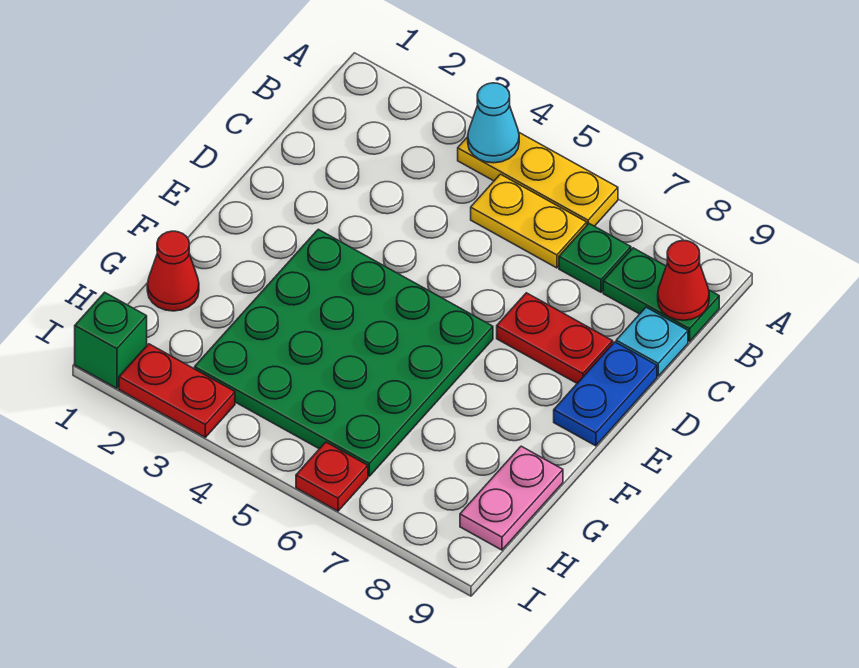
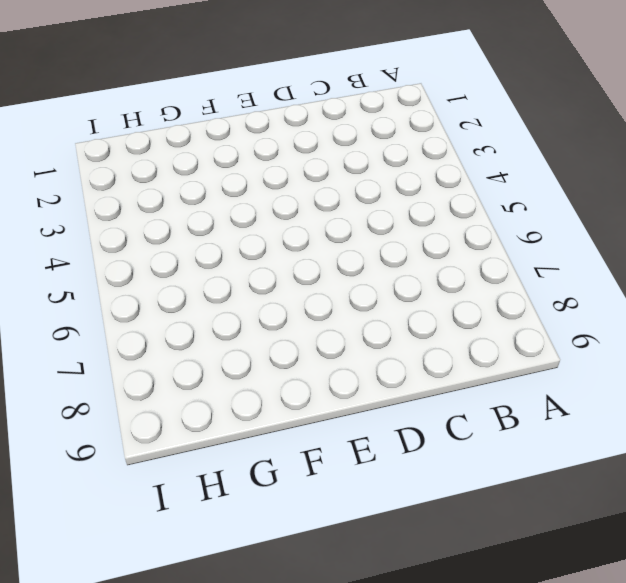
none -> yellow 1x3 plate [458,133,618,226]
none -> yellow 1x2 plate [471,174,587,268]
none -> green 1x1 plate [559,224,631,292]

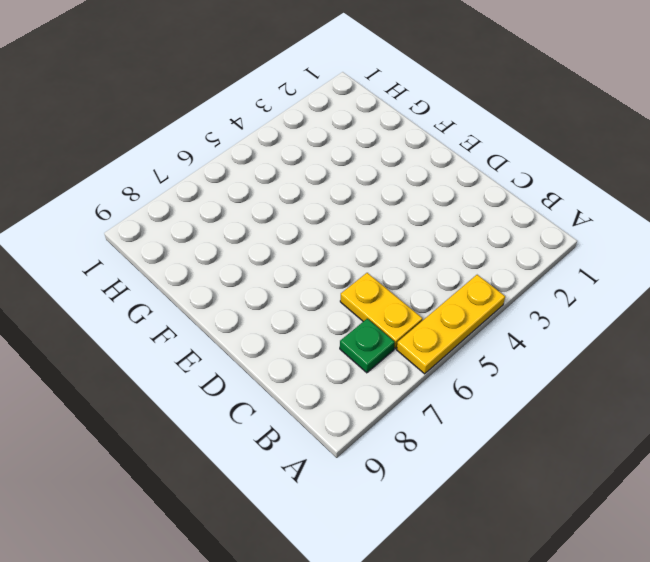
yellow 1x2 plate [340,273,422,349] -> yellow 1x2 plate turned to [471,174,587,268]
none -> green 1x2 plate [603,248,719,342]
none -> cyan 1x1 plate [616,307,688,376]
none -> red 1x2 plate [497,293,613,383]

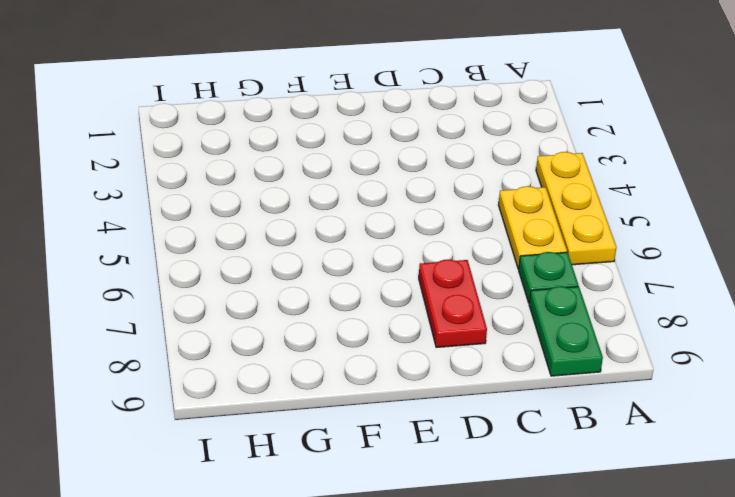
none -> cyan 1x1 plate [616,307,688,376]
none -> blue 1x2 plate [554,342,657,446]
none -> green 4x4 plate [195,229,493,476]

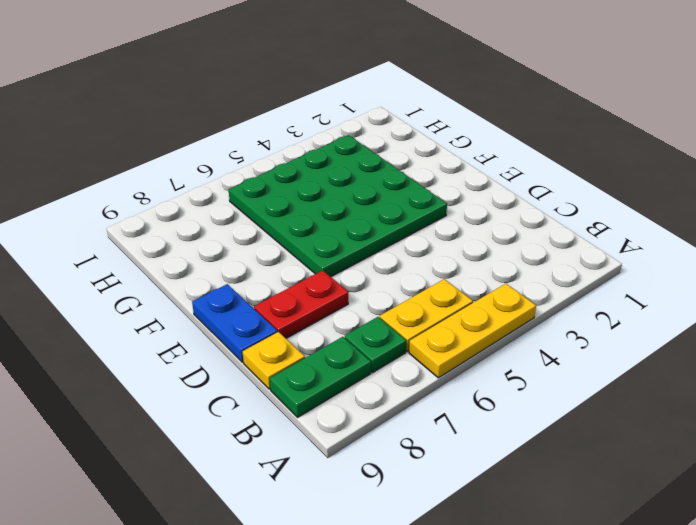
yellow 1x1 plate [243,332,305,389] -> cyan 1x1 plate [616,307,688,376]
none -> red 1x1 cone [147,231,199,311]
none -> pink 1x2 plate [460,446,563,550]
none -> green 1x1 brick [75,292,147,388]

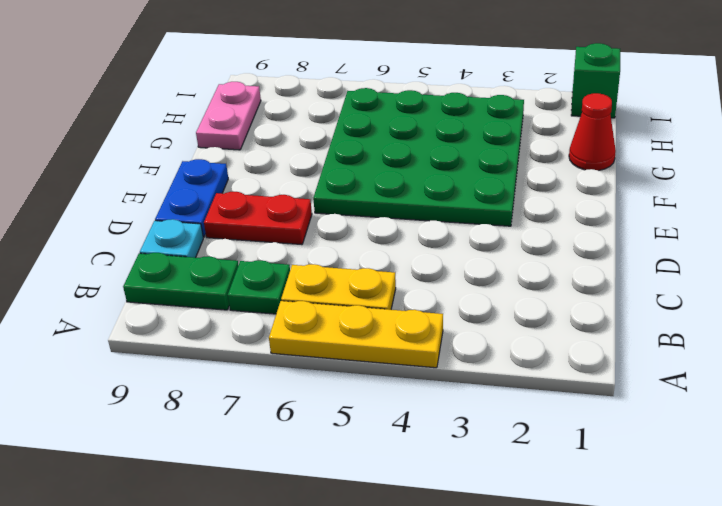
none -> red 1x2 plate [119,344,235,437]
none -> red 1x1 plate [296,442,368,511]
none -> cyan 1x1 cone [468,83,519,163]

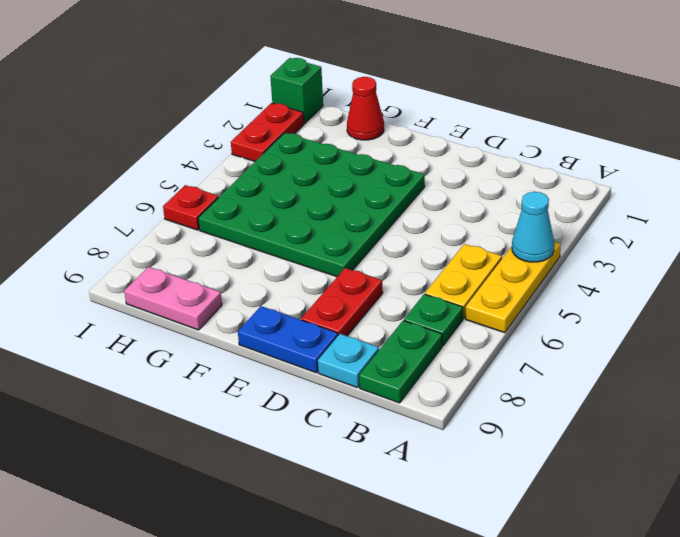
none -> red 1x1 cone [658,241,709,320]

